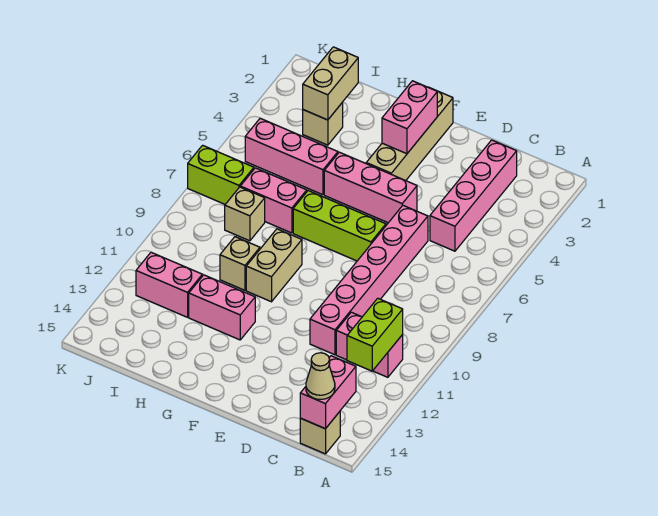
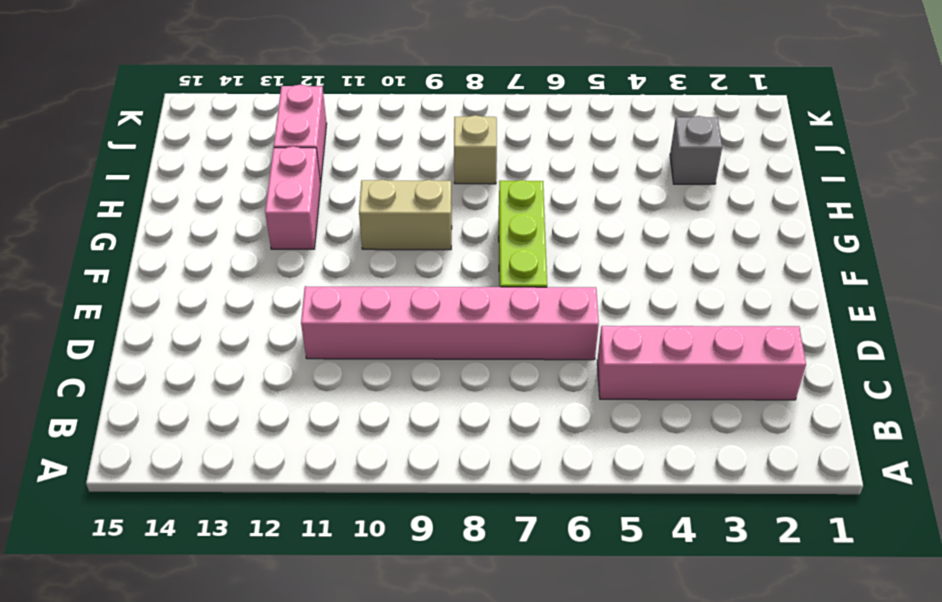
grey 1x1 brick [670,116,722,184] -> tan 1x1 brick [303,102,343,145]
none -> pink 1x2 brick [336,312,403,377]
none -> tan 1x1 brick [300,412,340,454]
none -> pink 1x3 brick [324,152,417,223]

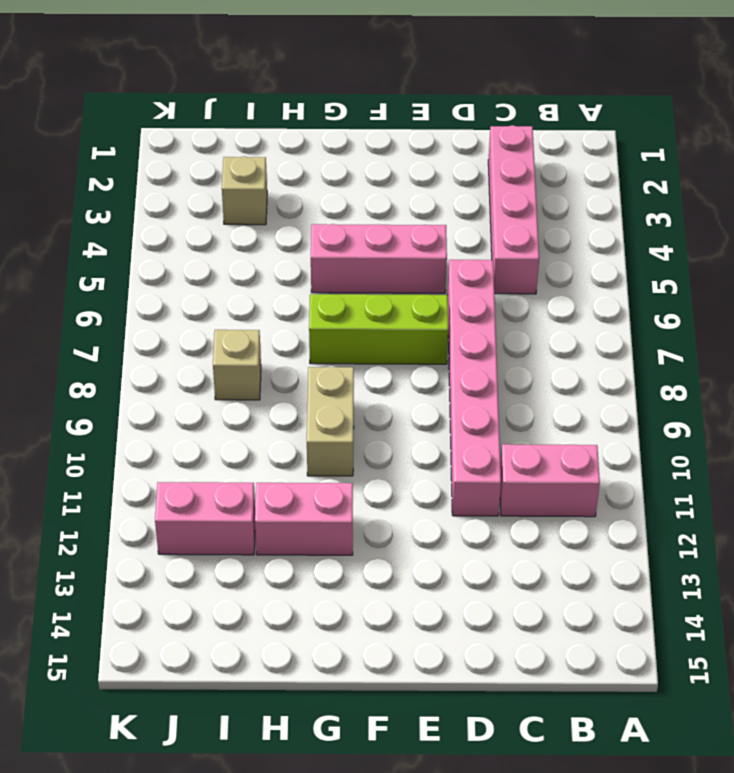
none -> tan 1x1 brick [300,412,340,454]
none -> tan 1x4 brick [366,87,453,181]
none -> pink 1x3 brick [245,118,338,195]

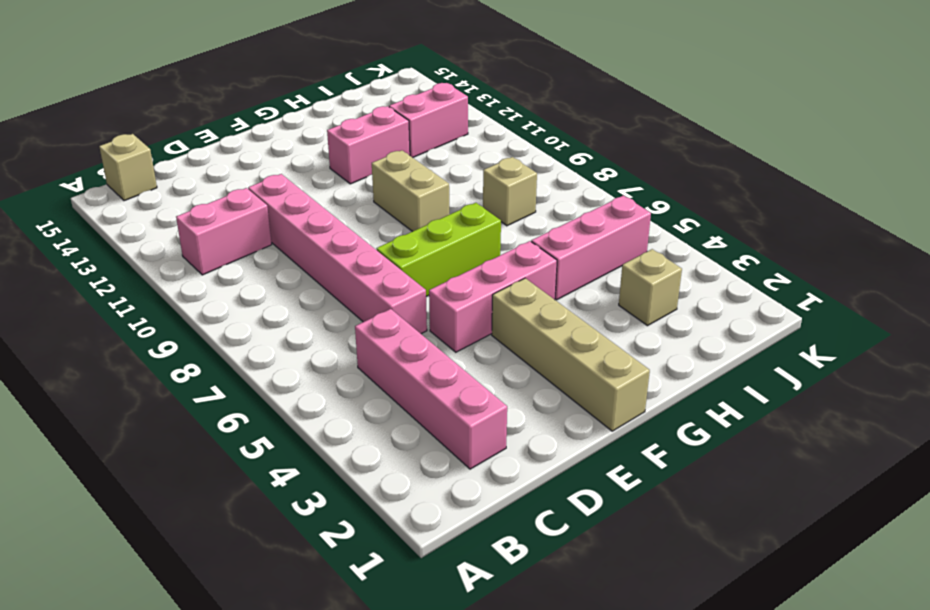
none -> pink 1x2 brick [240,168,307,233]
none -> tan 1x1 brick [220,237,260,290]
none -> lime 1x2 brick [188,145,254,204]

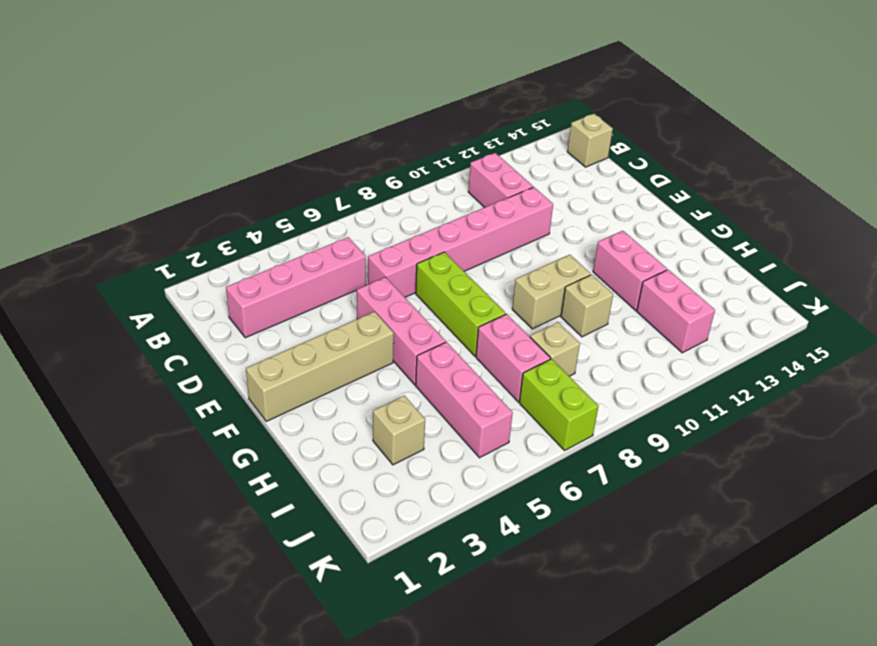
none -> lime 1x2 brick [347,298,403,371]
none -> pink 1x2 brick [300,356,356,429]
none -> pink 1x2 brick [382,81,437,154]

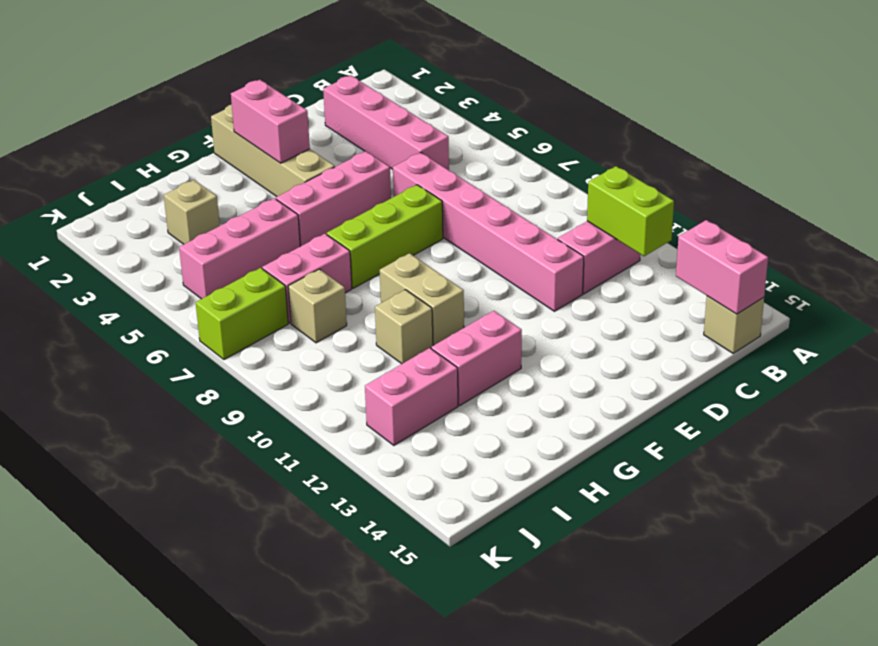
none -> tan 1x2 brick [303,47,358,120]
none -> tan 1x1 cone [306,353,335,399]

